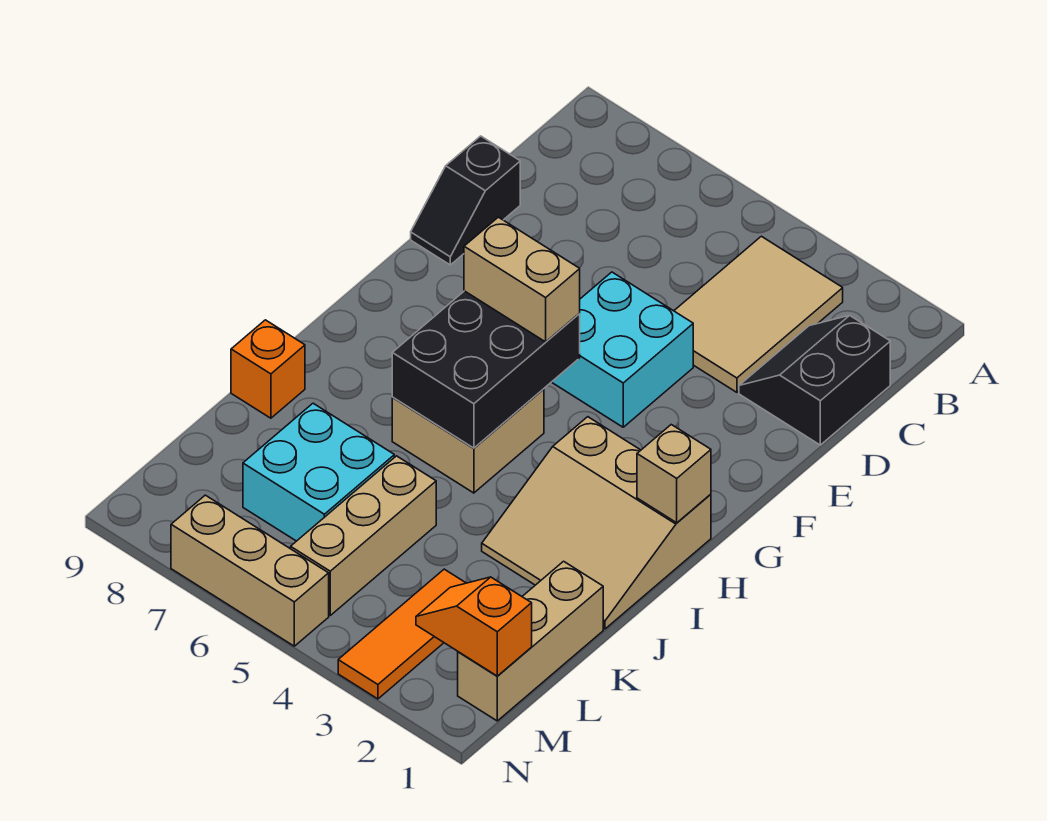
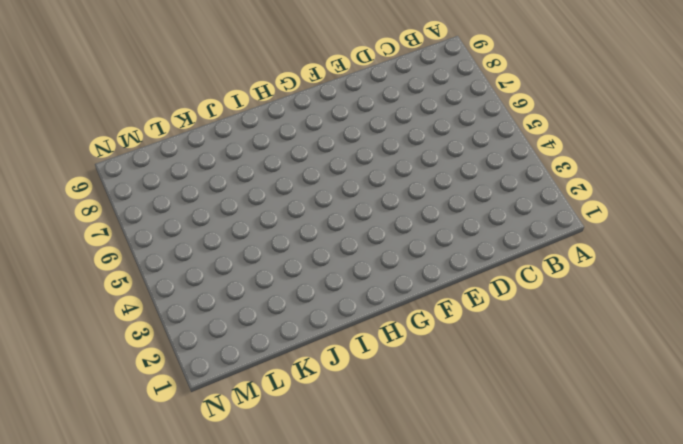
none -> tan 2x3 tile [674,236,843,392]
none -> black 2x2 slope [739,315,890,445]
none -> black 1x2 slope [411,136,520,265]

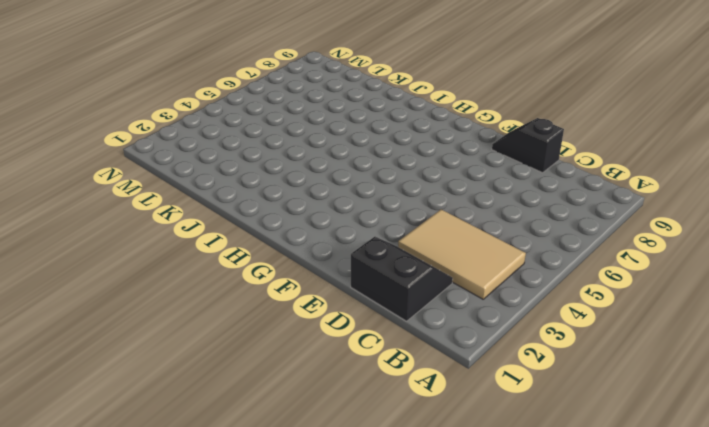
none -> cyan 2x2 brick [552,272,693,427]
none -> tan 3x3 slope [482,417,711,629]
none -> tan 2x2 brick [392,389,544,493]

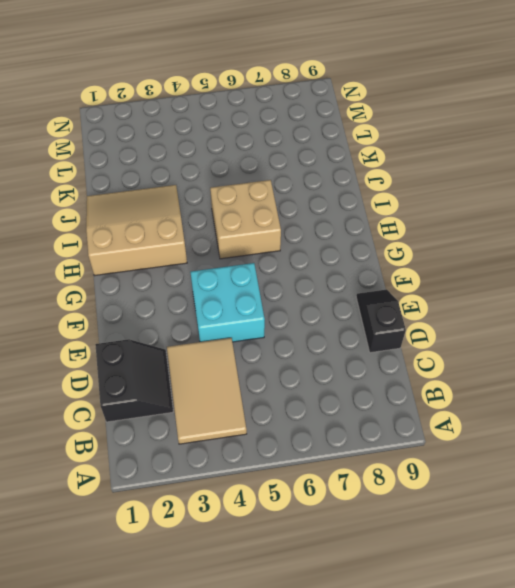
none -> orange 1x1 brick [231,320,305,418]
none -> tan 1x3 brick [458,561,603,721]
none -> tan 1x3 brick [291,456,436,615]

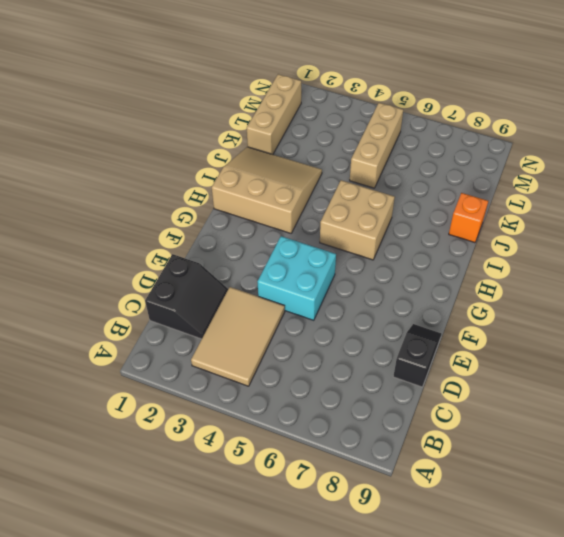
none -> cyan 2x2 brick [243,403,394,541]
none -> orange 1x3 tile [338,569,465,699]
none -> tan 1x3 brick [171,495,329,646]

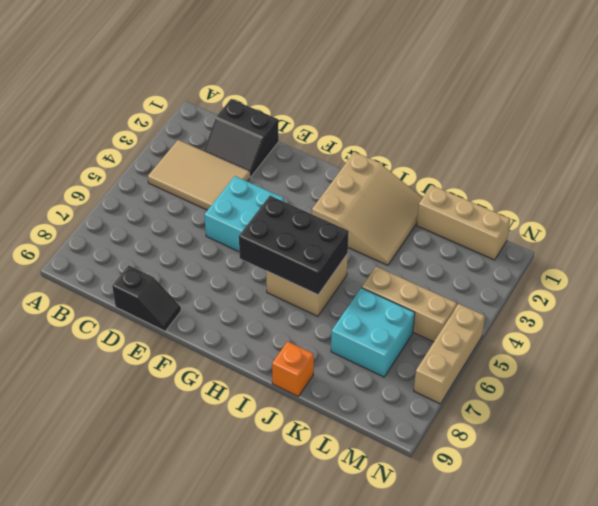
none -> orange 1x3 tile [338,569,465,699]
none -> tan 1x1 brick [637,425,711,523]
none -> orange 1x2 slope [416,577,532,676]

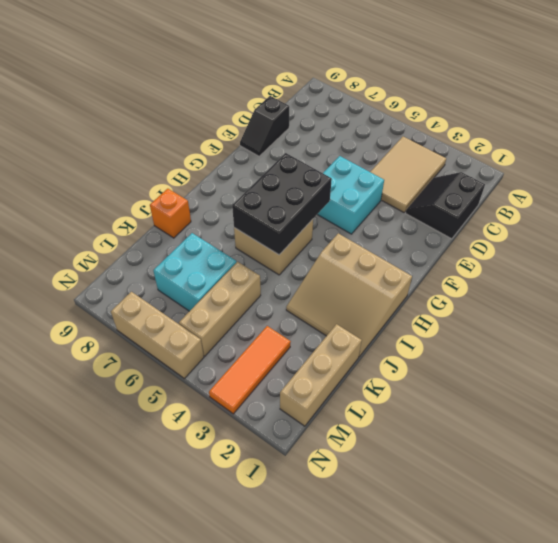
none -> tan 1x1 brick [637,425,711,523]
none -> orange 1x2 slope [416,577,532,676]
none -> tan 1x2 brick [464,217,580,342]

